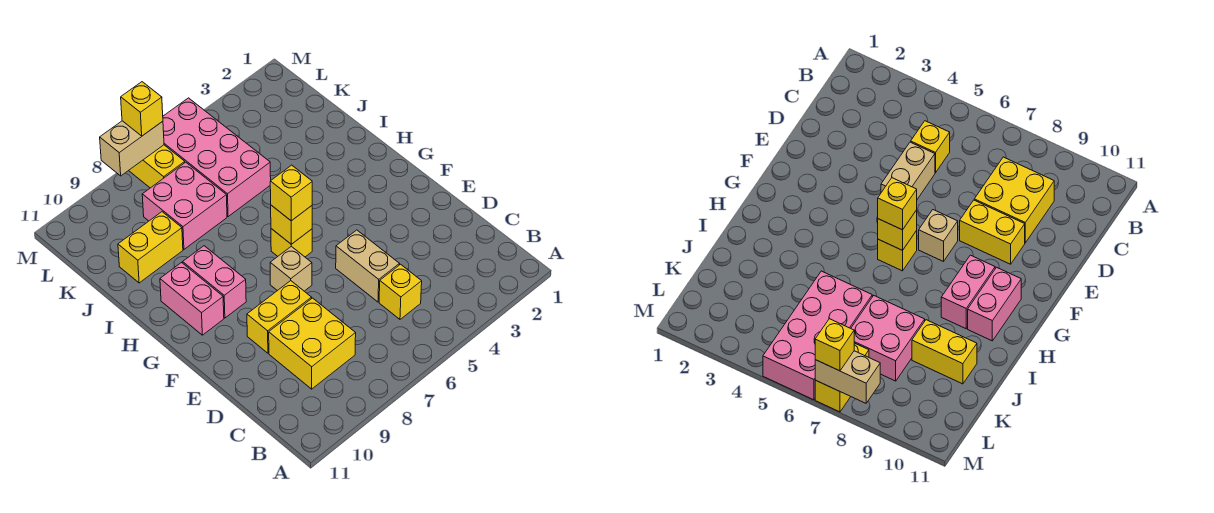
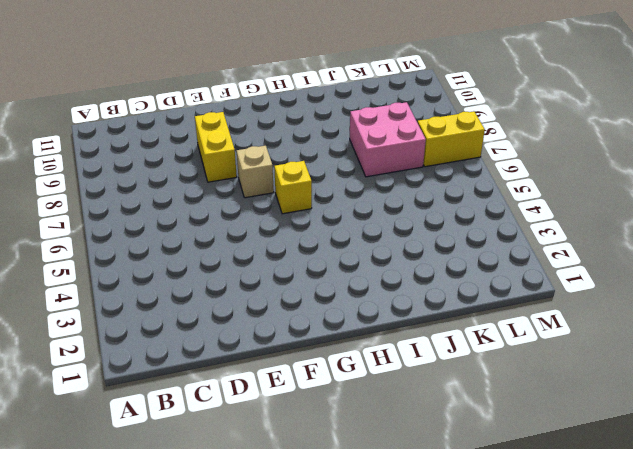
none -> yellow 1x1 brick [379,264,422,319]
none -> yellow 2x2 brick [269,298,356,389]
none -> tan 1x2 brick [336,230,399,302]

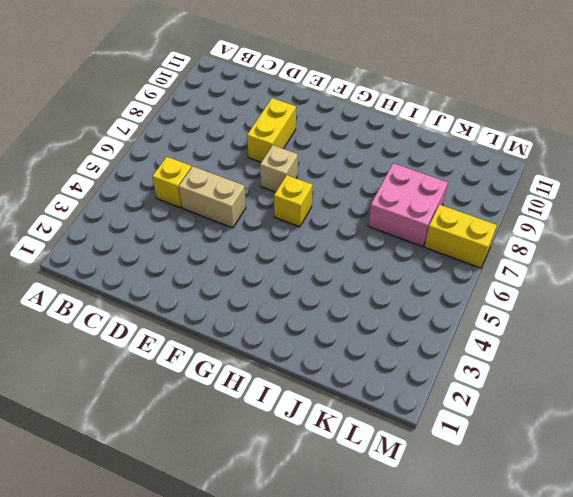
none -> yellow 2x2 brick [269,298,356,389]
none -> pink 1x2 brick [183,246,246,318]
none -> pink 1x2 brick [160,263,224,335]

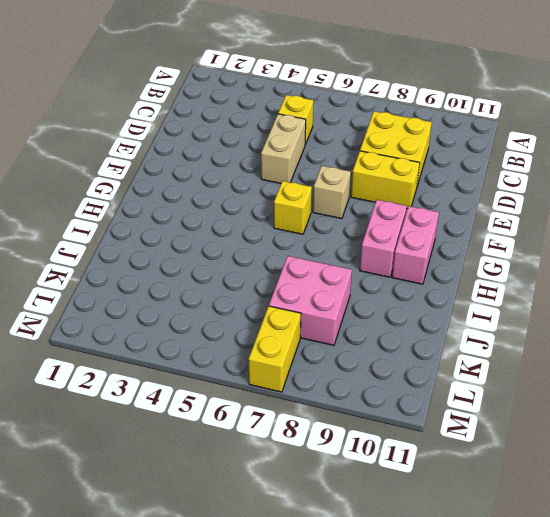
none -> pink 2x4 brick [163,98,271,217]
none -> yellow 1x2 brick [118,212,183,283]
none -> yellow 1x1 brick [271,205,312,244]

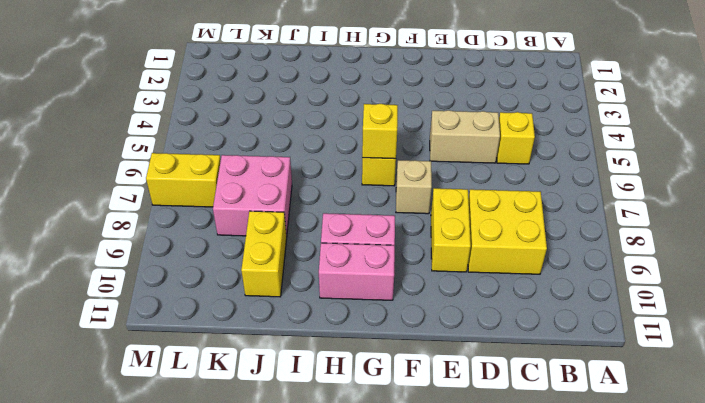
none -> pink 2x4 brick [163,98,271,217]
none -> tan 1x2 brick [100,121,164,176]
none -> yellow 1x1 brick [270,165,312,221]

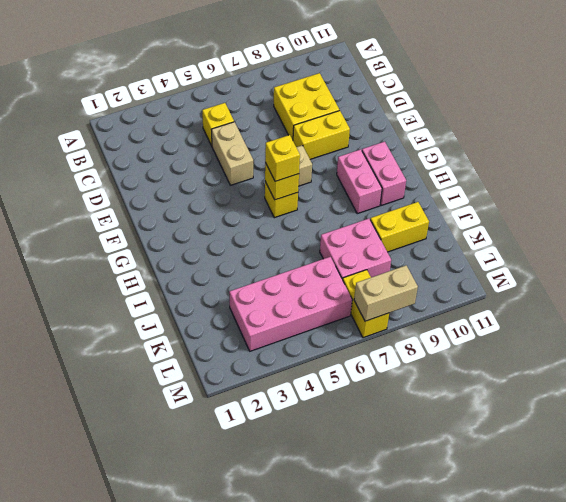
pink 2x4 brick [229,257,352,351] -> pink 2x4 brick turned to [163,98,271,217]
none -> yellow 1x1 brick [121,82,163,136]

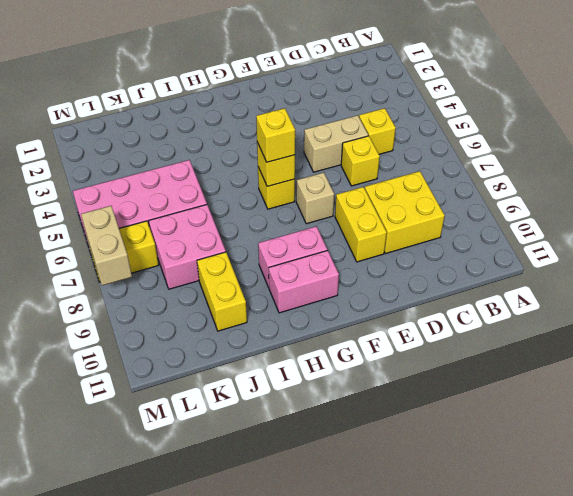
yellow 1x1 brick [341,136,380,186] -> yellow 1x1 brick moved to [121,82,163,136]

